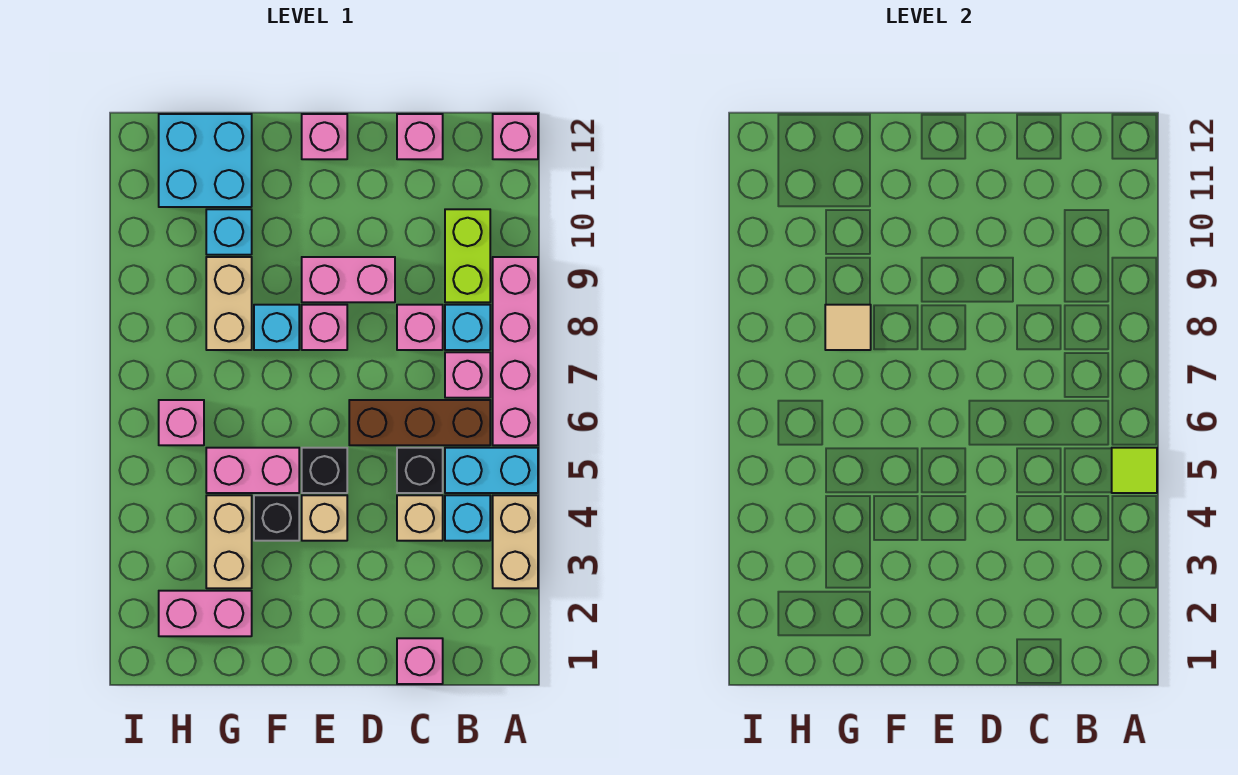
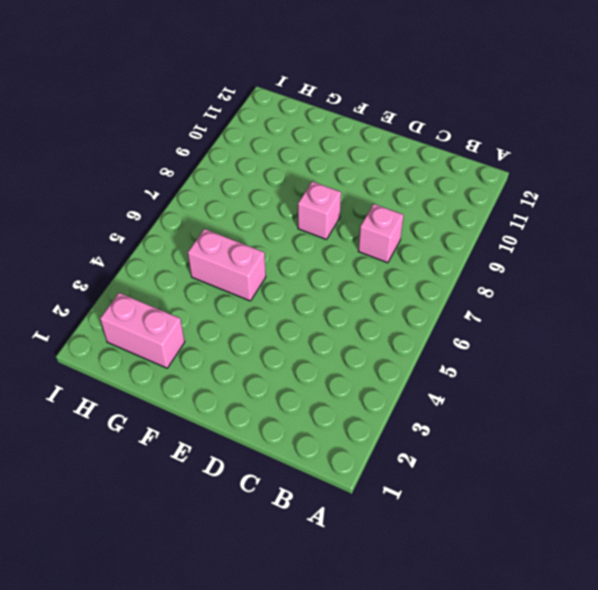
none -> tan 1x2 brick [493,495,538,588]
none -> cyan 1x2 brick [445,448,538,493]
none -> pink 1x4 brick [493,257,538,445]
none -> pink 1x1 brick [493,114,538,159]

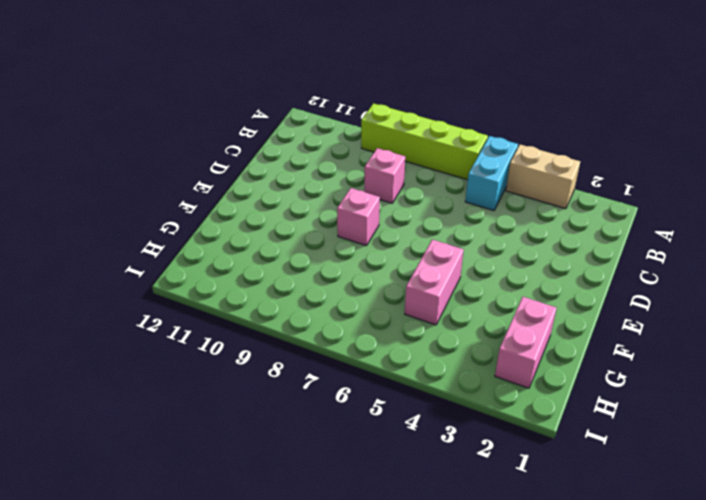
lime 1x4 brick [361,103,488,180] -> pink 1x4 brick [493,257,538,445]
none -> pink 1x1 brick [493,114,538,159]
none -> cyan 1x1 brick [445,495,490,541]
none -> brown 1x3 brick [349,400,490,445]
none -> pink 1x1 brick [445,352,490,398]

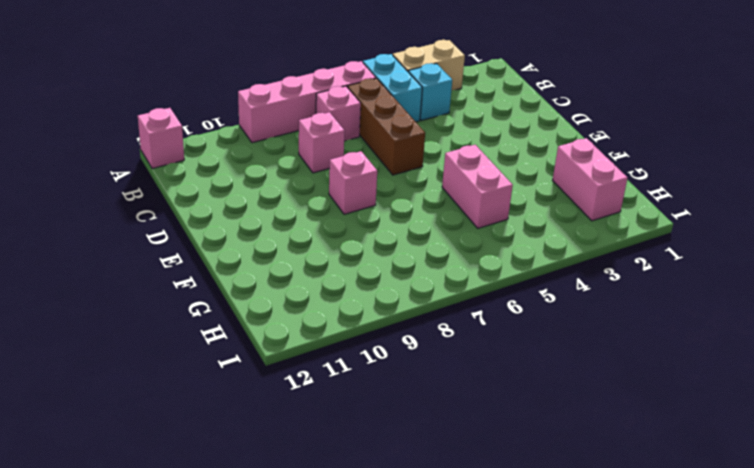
none -> cyan 1x1 brick [445,305,490,350]
none -> lime 1x2 brick [445,209,490,302]
none -> pink 1x1 brick [397,638,443,684]
none -> tan 1x1 brick [397,495,443,541]

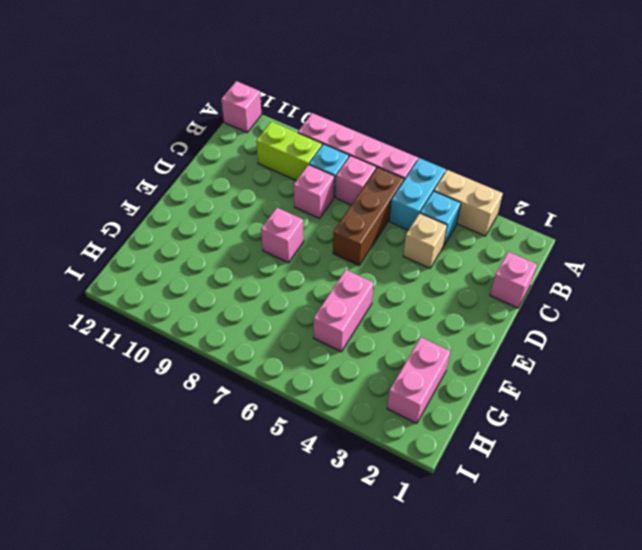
none -> black 1x1 brick [397,448,443,493]
none -> pink 1x1 brick [397,114,443,159]
none -> pink 1x2 brick [302,257,395,302]
none -> tan 1x1 brick [302,495,347,541]

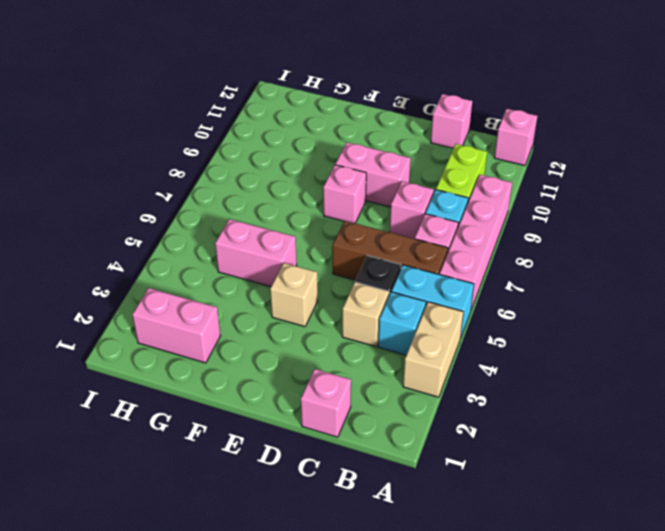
none -> black 1x1 brick [302,448,347,493]
none -> pink 1x1 brick [302,114,347,159]
none -> black 1x1 brick [254,495,299,541]
none -> cyan 1x1 brick [254,305,299,350]

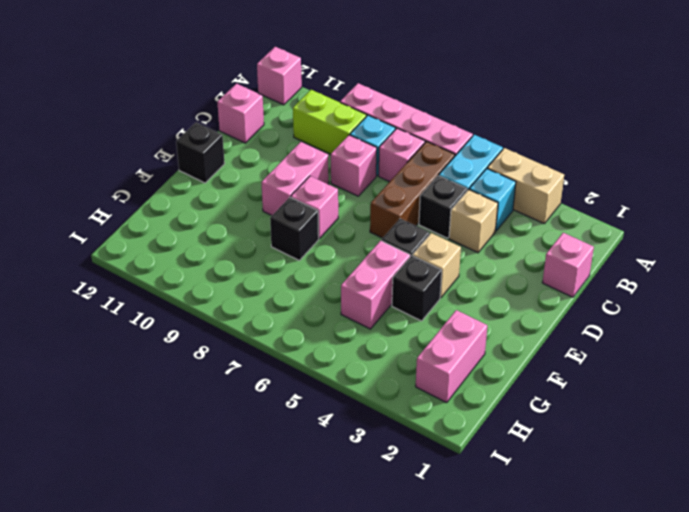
black 1x1 brick [176,122,225,183] -> pink 1x1 brick [302,114,347,159]
black 1x1 brick [270,197,319,260] -> cyan 1x1 brick [254,305,299,350]
none -> tan 1x2 brick [206,495,252,588]
none -> tan 1x2 brick [206,257,252,350]
none -> cyan 1x1 brick [206,209,252,255]
none -> cyan 2x2 brick [159,114,252,207]

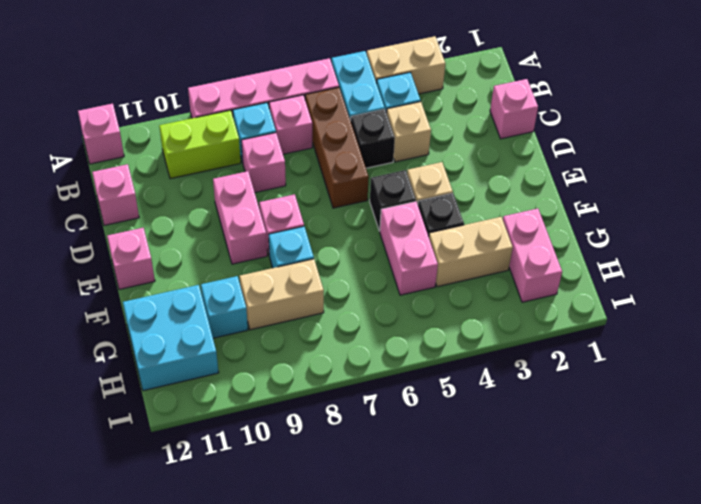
none -> pink 1x1 brick [159,400,204,445]
none -> lime 1x1 tile [1112,448,1157,493]
none -> tan 1x1 tile [825,305,871,350]

